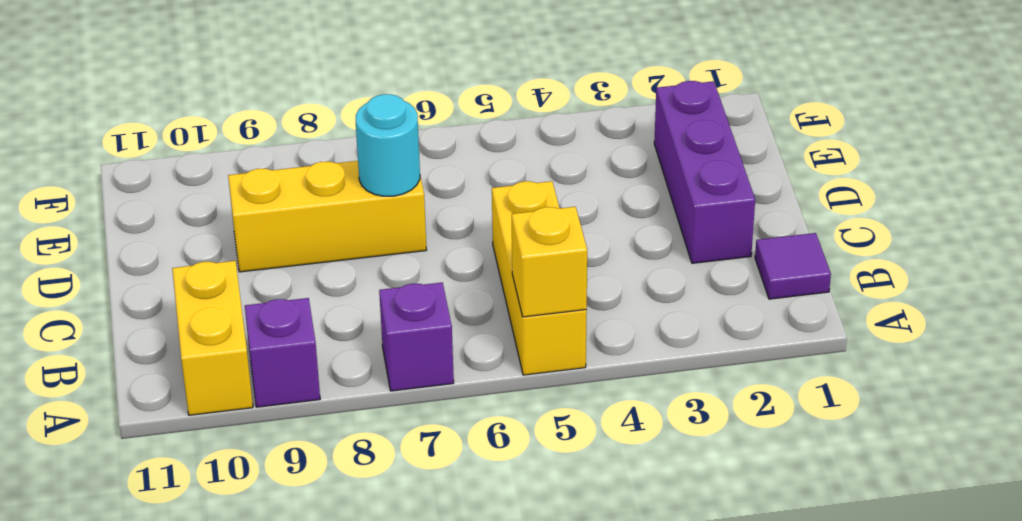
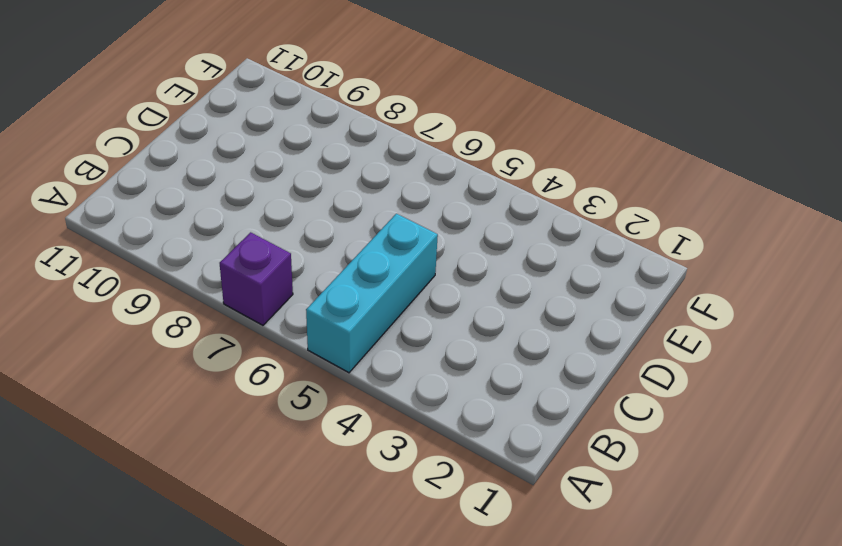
cyan 1x3 brick [306,214,438,373] -> yellow 1x3 brick [492,181,587,375]
none -> purple 1x1 brick [245,298,320,407]
none -> yellow 1x2 brick [172,261,253,415]

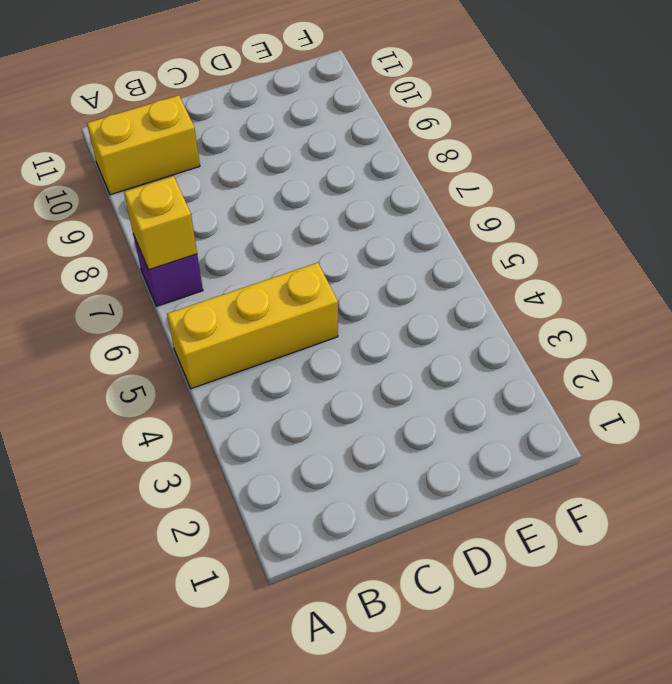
yellow 1x1 brick [124,176,197,270] -> yellow 1x1 brick moved to [512,207,587,317]
none -> purple 1x1 brick [245,298,320,407]
none -> purple 1x1 tile [755,233,831,299]

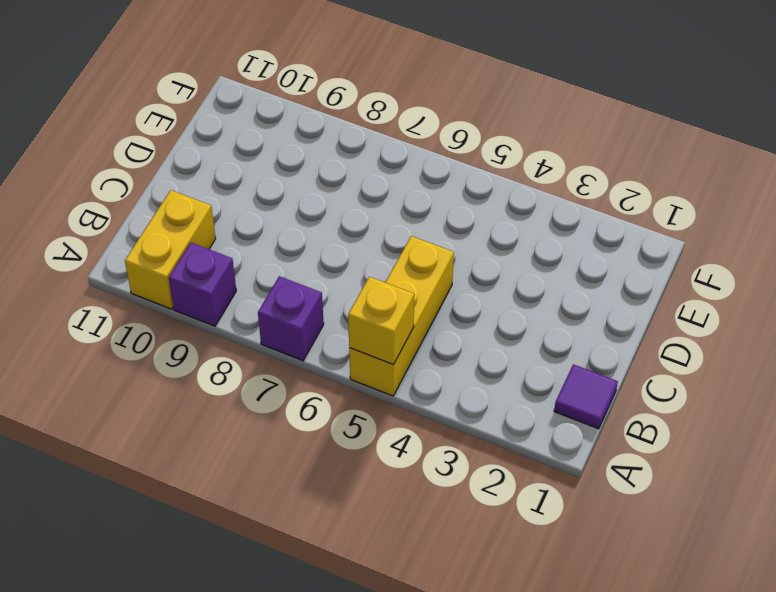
none -> purple 1x3 brick [654,81,755,263]
none -> yellow 1x3 brick [228,161,427,272]

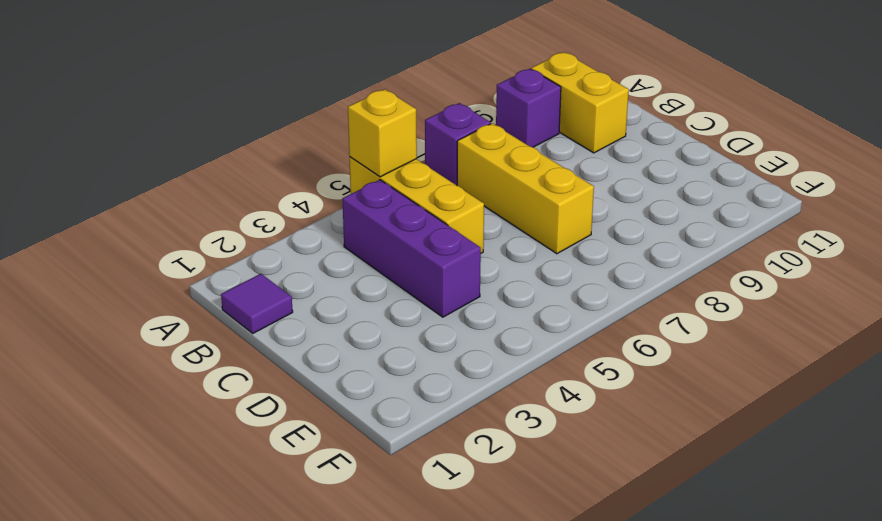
purple 1x3 brick [342,180,481,317] -> purple 1x3 brick moved to [654,81,755,263]
yellow 1x3 brick [457,123,594,254] -> yellow 1x3 brick turned to [228,161,427,272]
none -> cyan 1x1 round brick [356,94,420,196]

